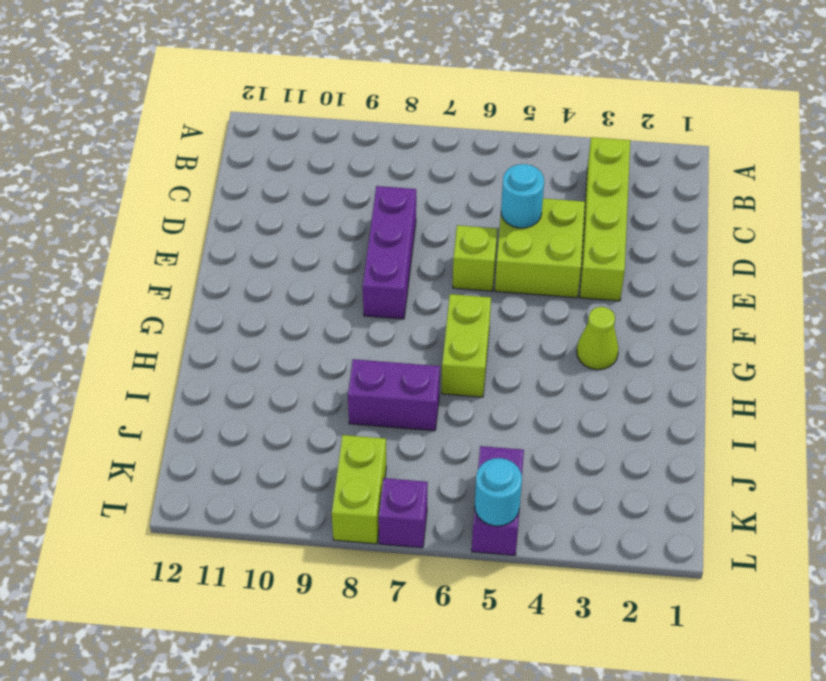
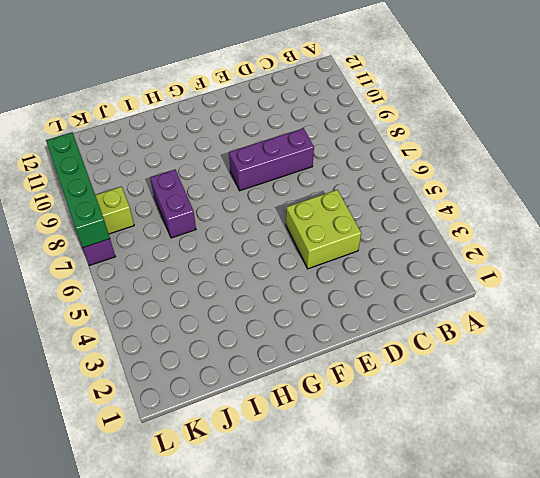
green 1x4 brick [46,132,110,248] -> none
none -> lime 1x4 brick [580,137,630,301]
none -> lime 1x1 brick [453,225,497,291]
none -> lime 1x1 cone [577,307,619,370]

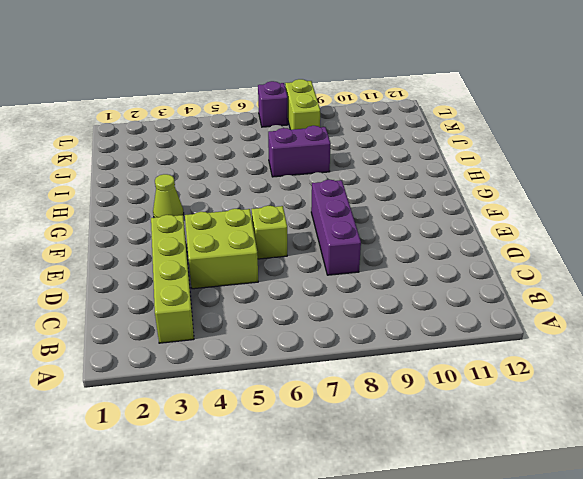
none -> lime 1x2 brick [442,294,491,397]
none -> purple 1x2 brick [472,446,524,555]
none -> cyan 1x1 round brick [501,164,544,228]

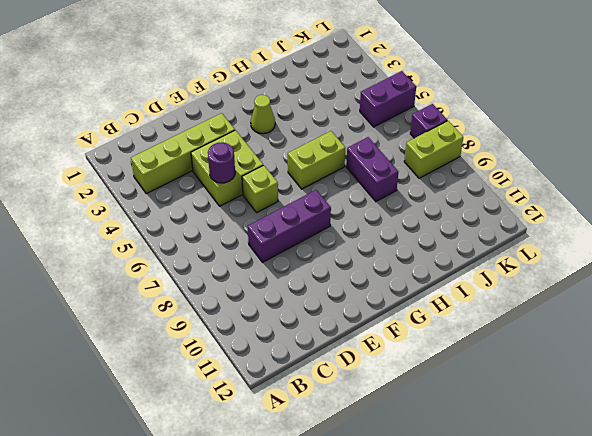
purple 1x1 round brick [208,143,235,183] -> cyan 1x1 round brick [501,164,544,228]
none -> cyan 1x1 round brick [475,458,522,526]

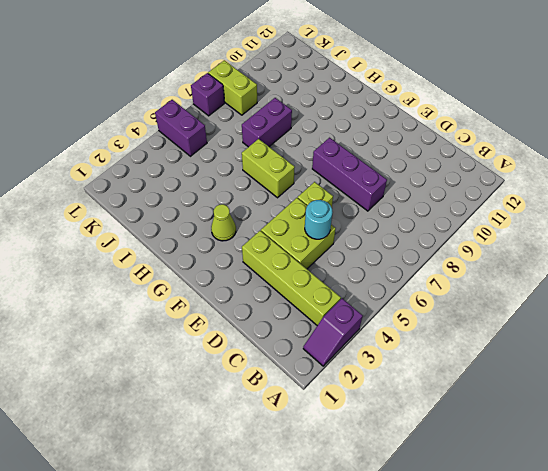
purple 1x2 slope [303,299,363,366] -> none
none -> cyan 1x1 round brick [475,458,522,526]

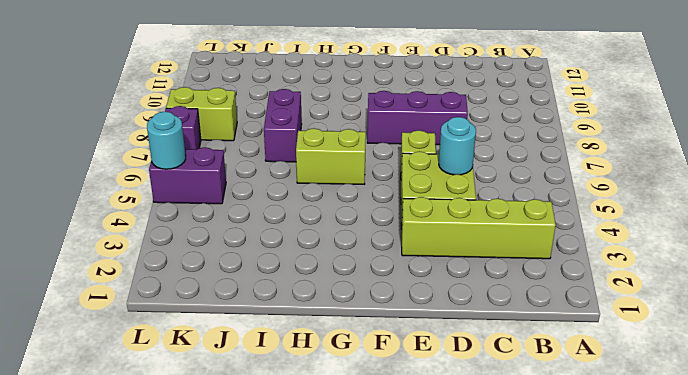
none -> lime 1x1 cone [577,307,619,370]

